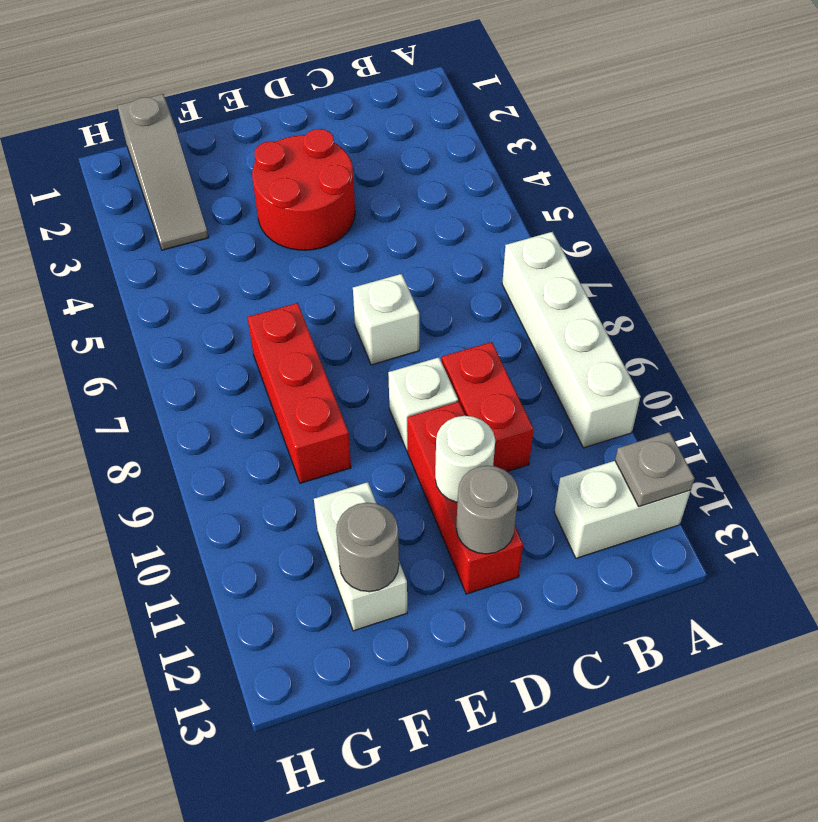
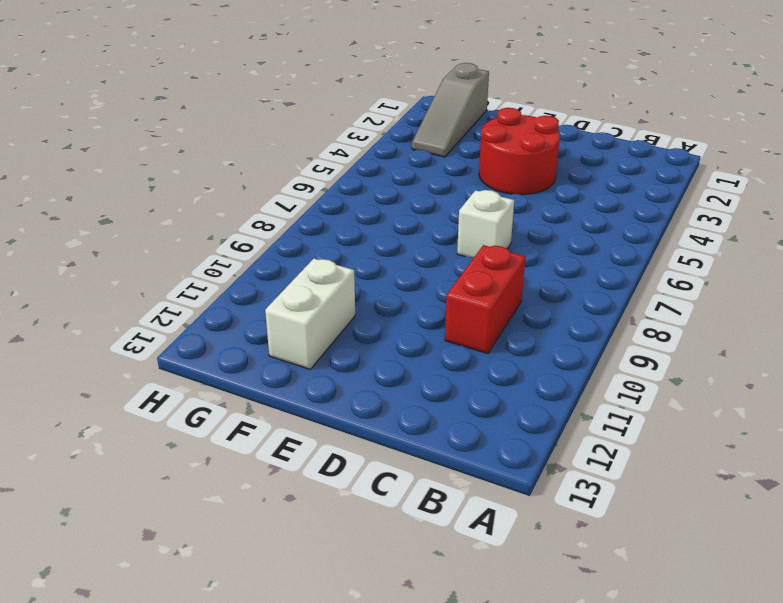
none -> white 1x4 brick [502,232,640,448]
none -> white 1x2 brick [554,461,691,558]
none -> white 1x1 brick [388,357,458,451]

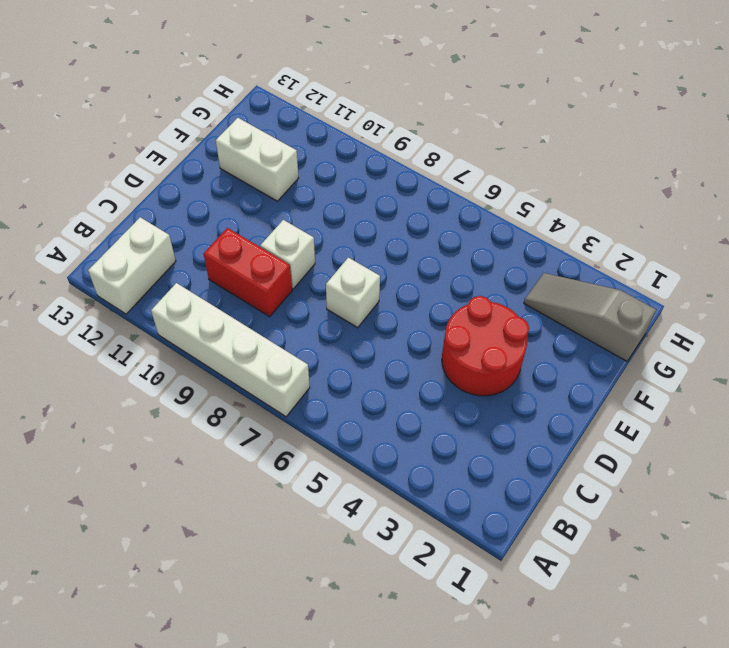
none -> red 1x3 brick [407,402,523,594]
none -> red 1x3 brick [247,303,351,483]
none -> grey 1x1 plate [615,432,695,507]

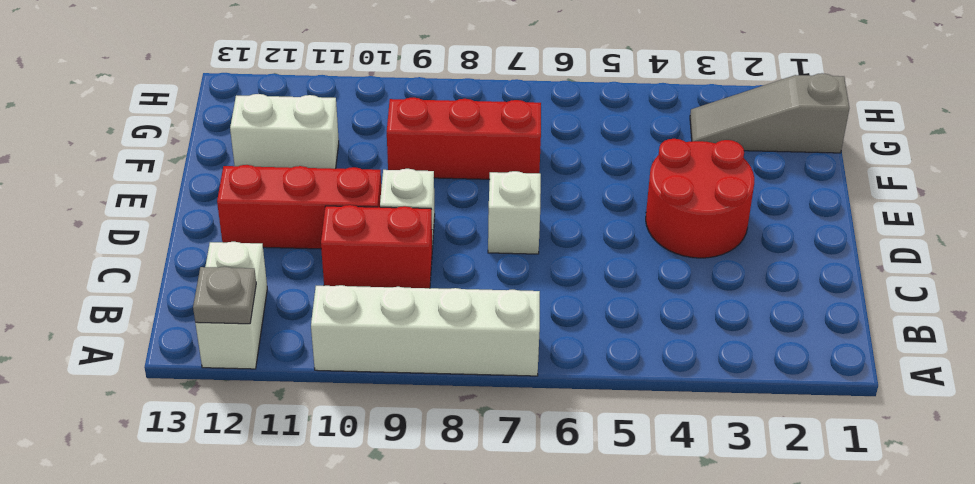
none -> white 1x1 round brick [435,416,495,502]
none -> grey 1x1 round brick [456,466,519,554]
none -> grey 1x1 round brick [336,503,399,592]

